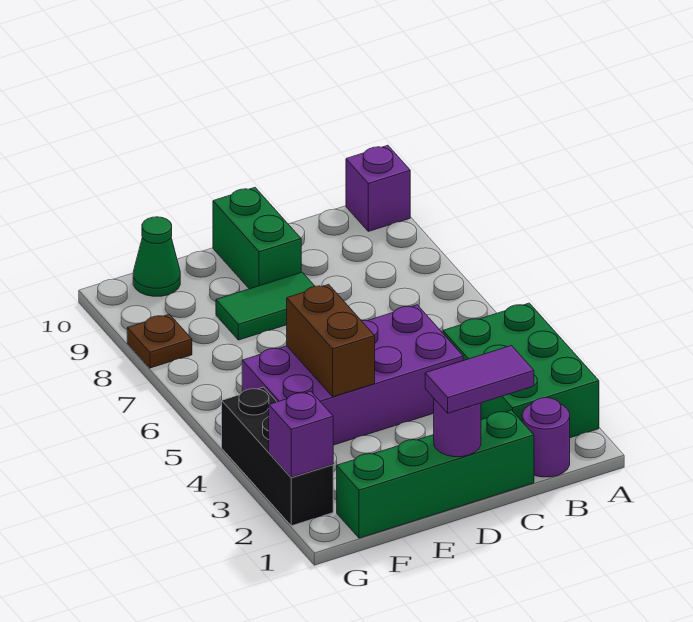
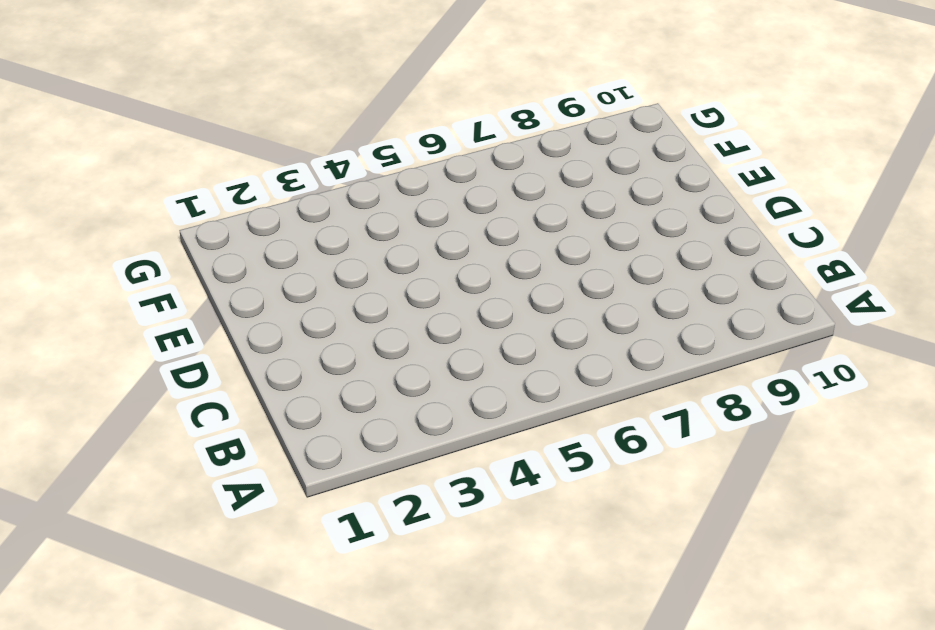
none -> green 2x3 brick [443,303,599,438]
none -> purple 1x1 brick [346,145,410,231]
none -> purple 1x1 round brick [522,398,570,477]

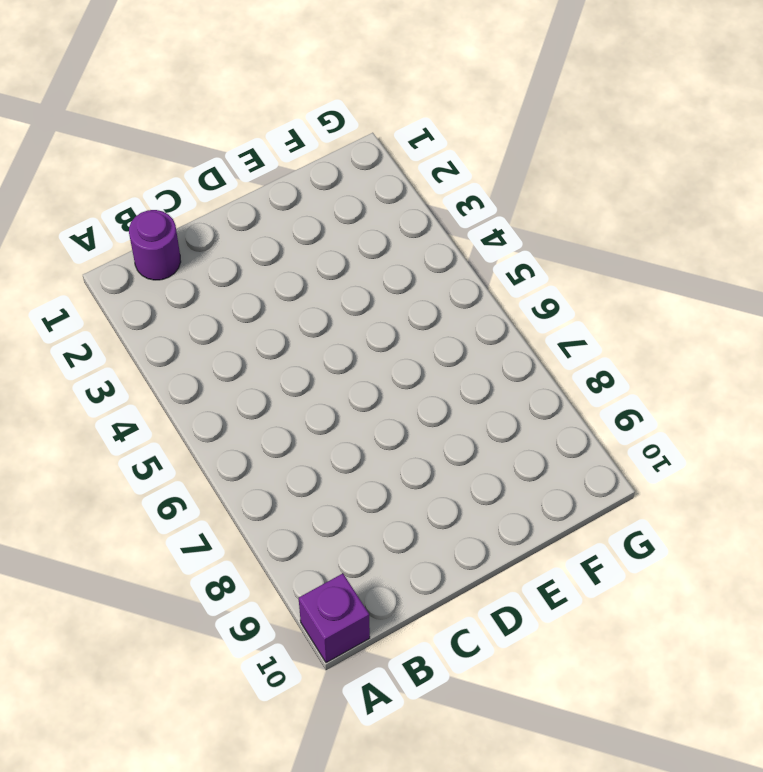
none -> green 2x3 brick [443,303,599,438]
none -> green 1x4 brick [337,410,534,538]
none -> purple 2x4 brick [242,305,463,445]

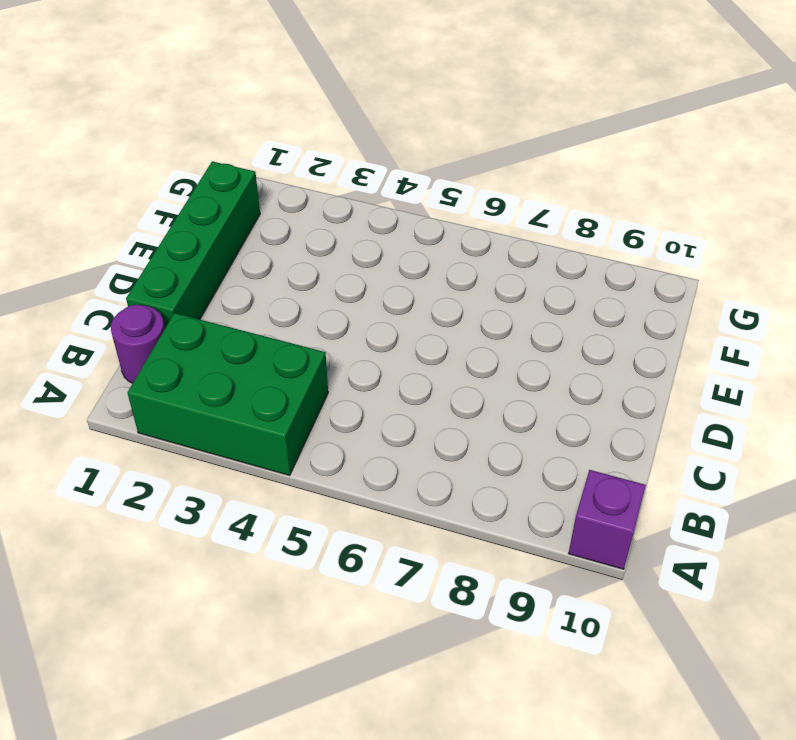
none -> purple 2x4 brick [242,305,463,445]
none -> green 1x2 tile [216,272,314,340]
none -> green 1x2 brick [213,188,301,289]

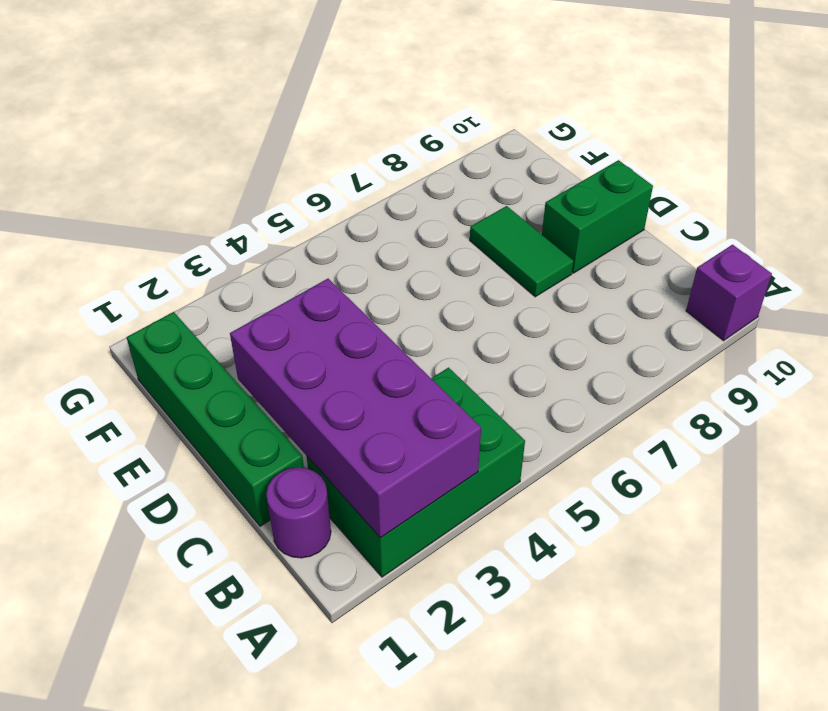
purple 2x4 brick [230,279,481,538] -> purple 2x4 brick moved to [242,305,463,445]
none -> green 1x1 cone [133,217,180,296]
none -> black 1x3 brick [222,387,333,526]
none -> brown 1x1 plate [127,314,192,368]

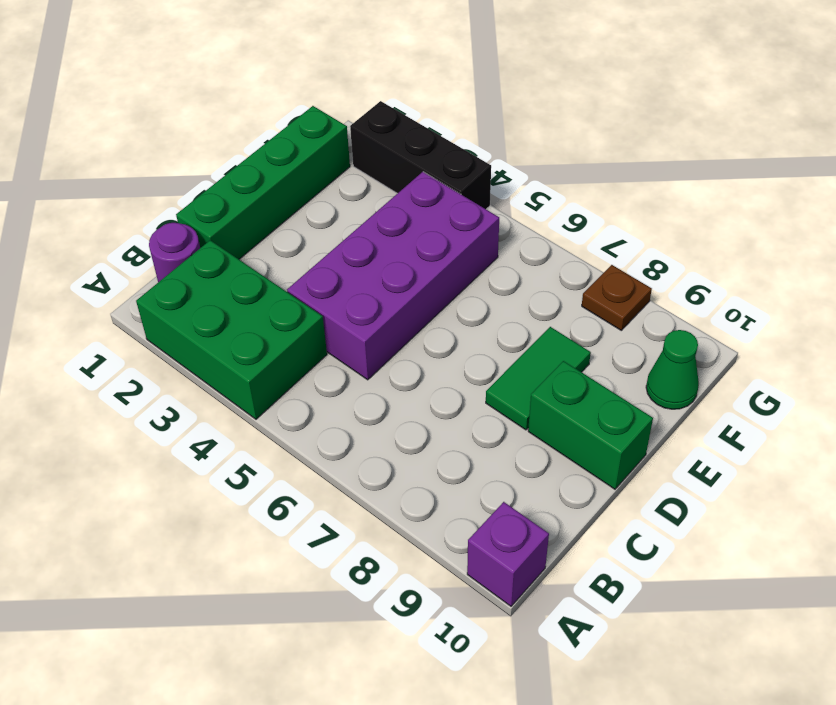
none -> purple 1x1 round brick [434,399,481,457]
none -> brown 1x2 brick [287,284,375,397]
none -> purple 1x1 brick [269,391,333,477]

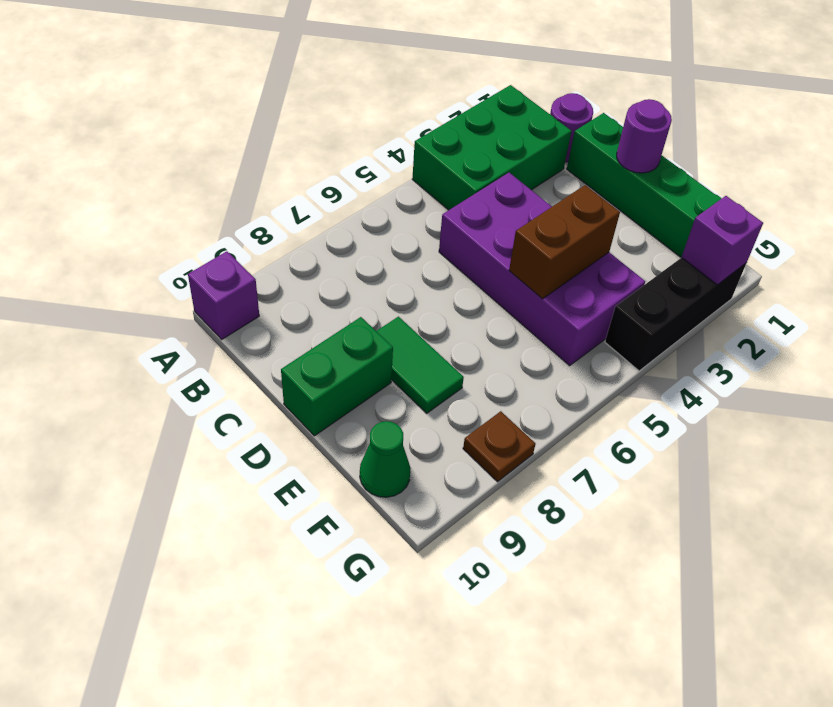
none -> purple 1x2 tile [425,346,534,413]

